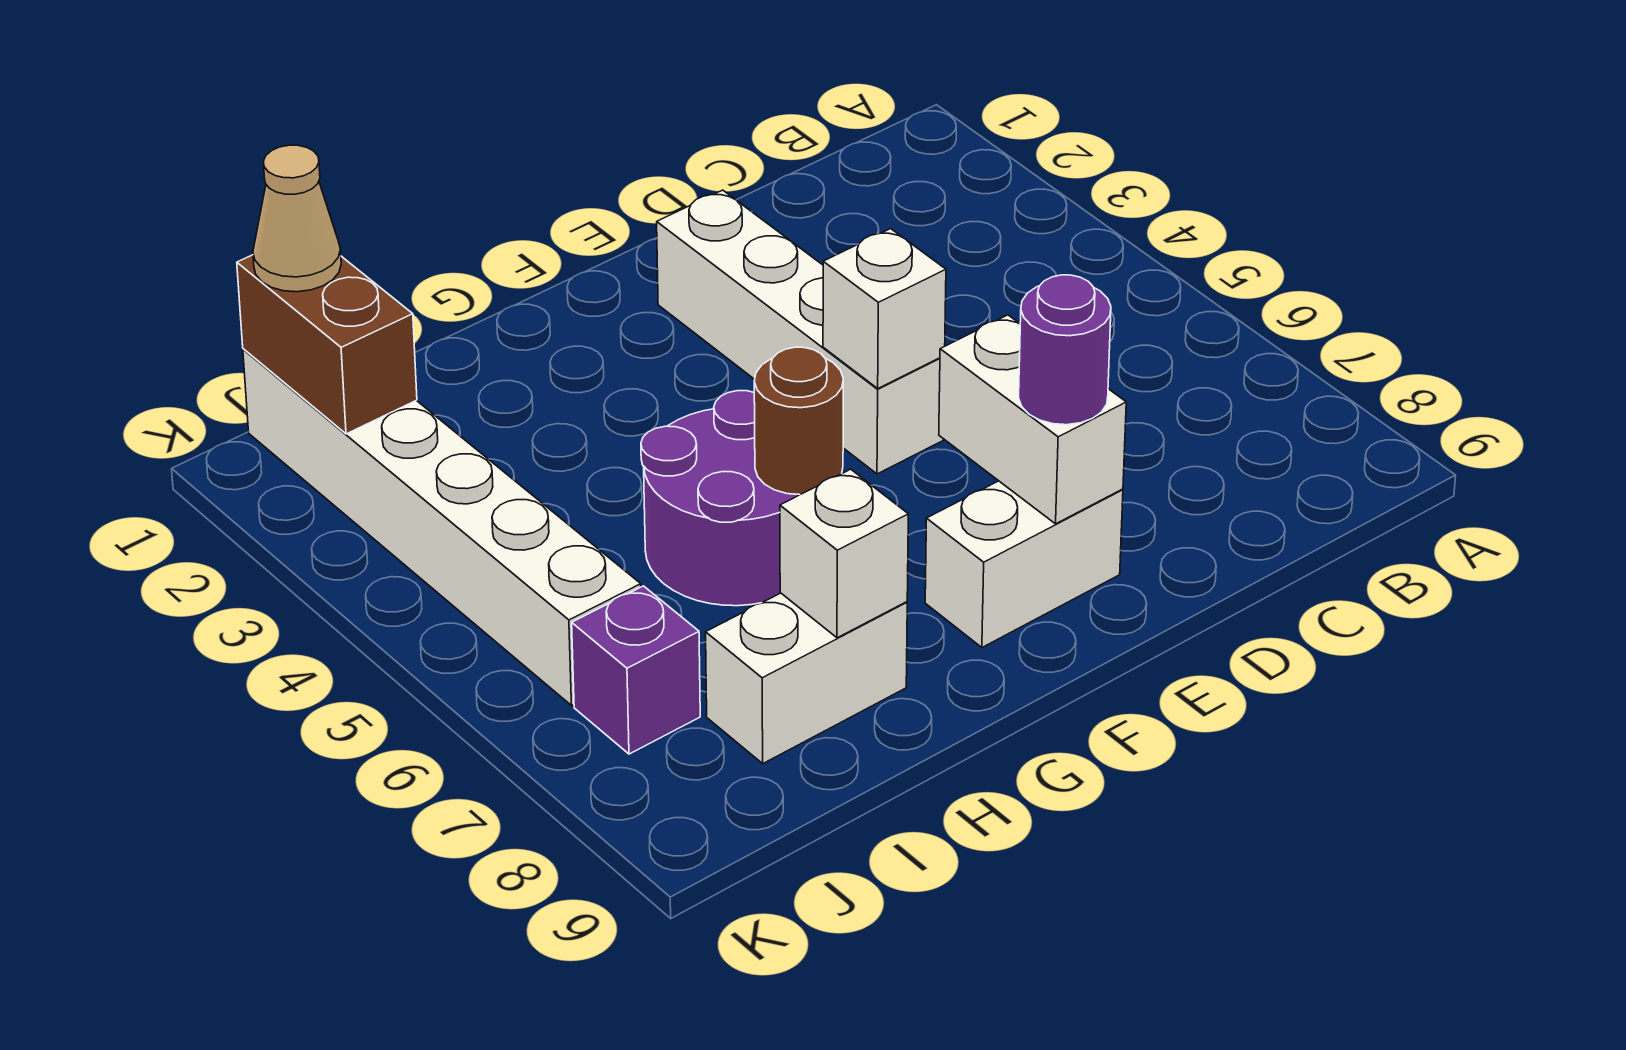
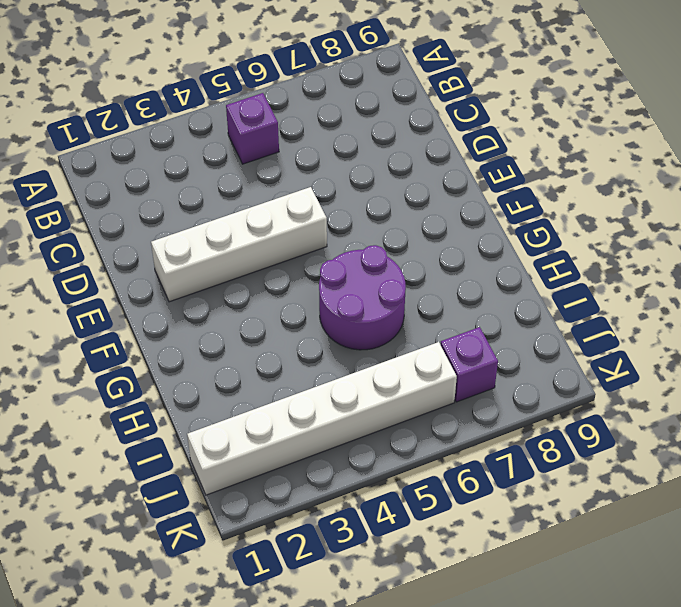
purple 1x1 brick [226,93,279,164] -> none
none -> white 1x2 brick [925,481,1123,647]
none -> white 1x2 brick [706,593,907,763]
none -> white 1x1 brick [823,229,946,388]

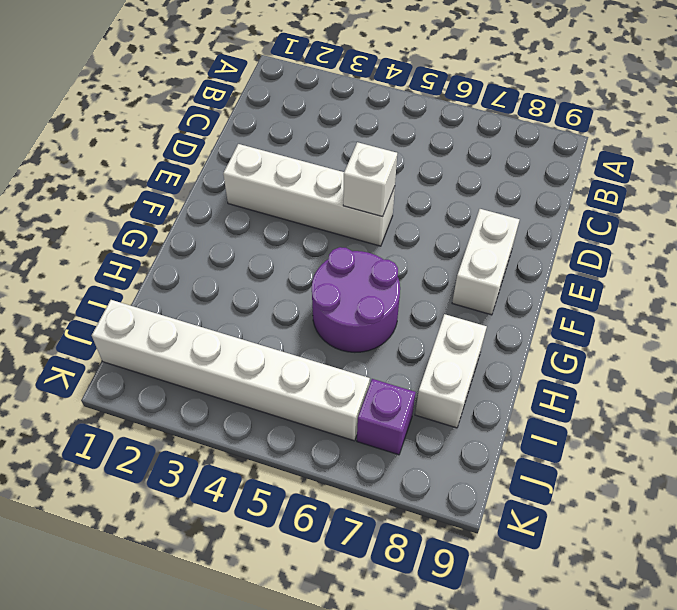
none -> white 1x2 brick [939,315,1126,524]
none -> brown 1x1 round brick [754,347,843,495]
none -> white 1x1 brick [780,469,908,638]

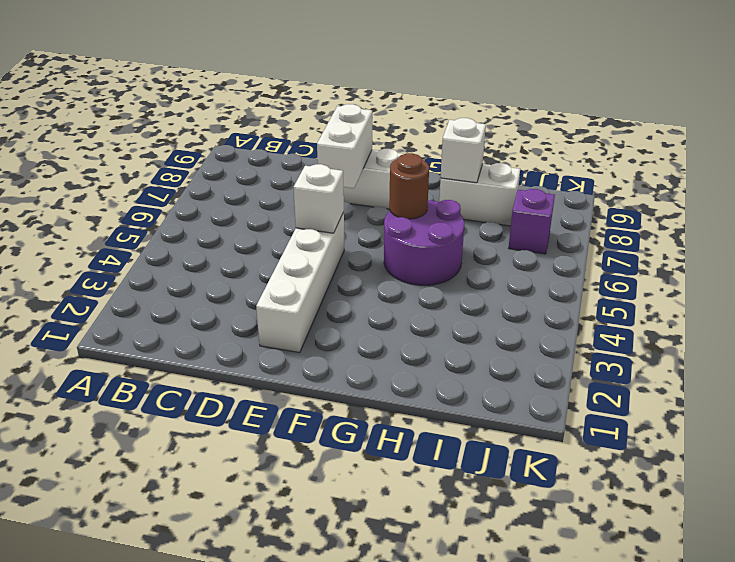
none -> white 1x6 brick [243,349,641,705]
none -> brown 1x2 brick [237,255,417,434]
none -> purple 1x1 round brick [1019,275,1111,425]

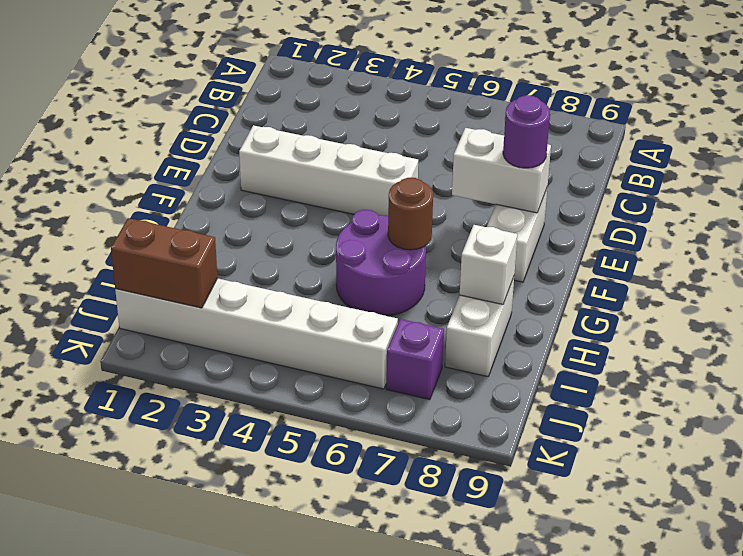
none -> white 1x1 brick [823,229,946,388]
none -> tan 1x1 cone [253,145,341,292]

